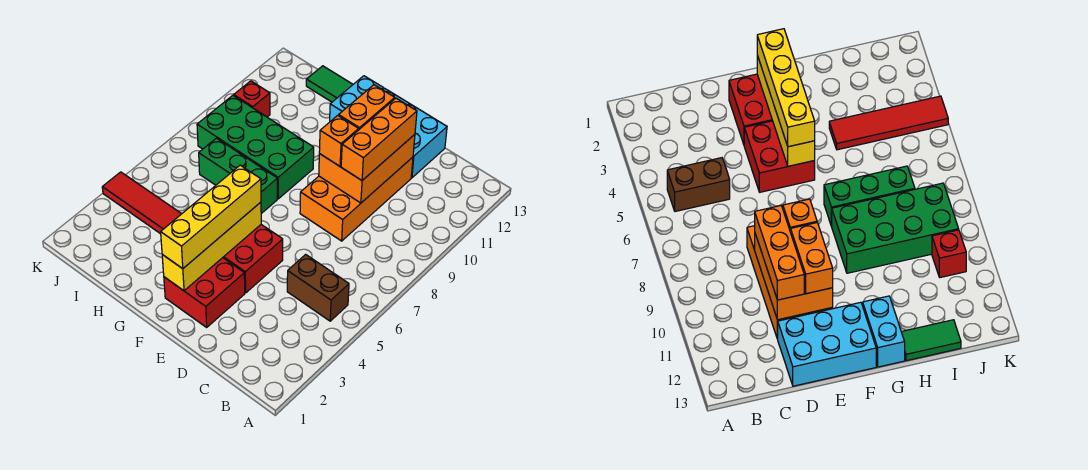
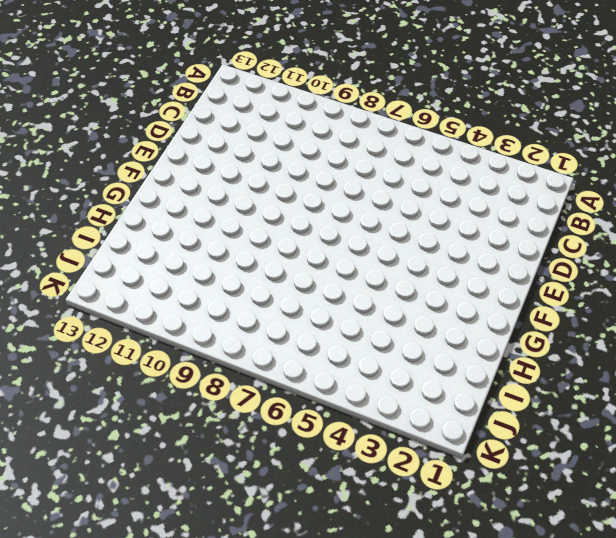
none -> brown 1x2 brick [287,254,349,321]
none -> orange 2x4 brick [300,157,413,241]
none -> cyan 2x3 brick [383,88,447,178]

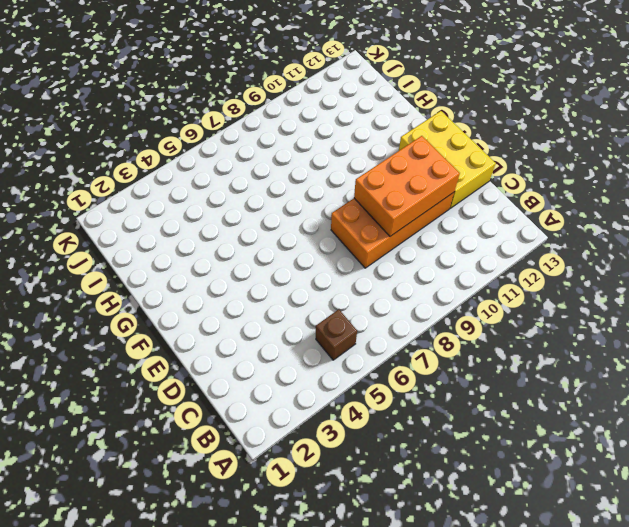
brown 1x1 brick [316,309,357,360] -> brown 1x2 brick [287,254,349,321]
yellow 2x3 brick [399,111,496,208] -> cyan 2x3 brick [383,88,447,178]
none -> red 2x2 brick [164,258,245,327]
none -> red 2x2 brick [223,225,283,293]
none -> green 1x3 brick [199,138,277,214]

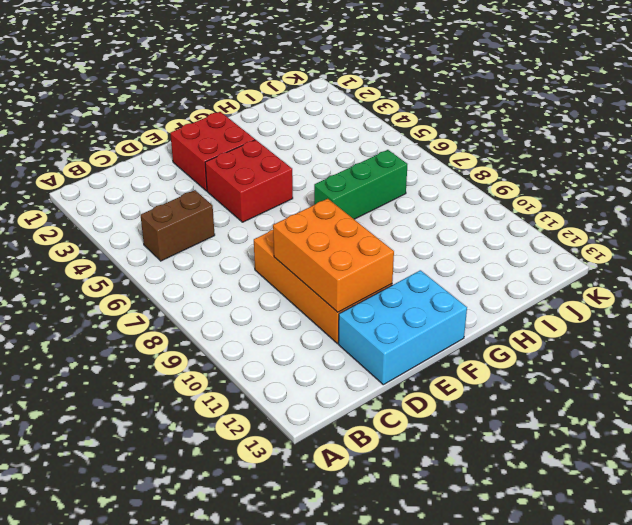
none -> green 2x4 brick [197,96,314,199]
none -> cyan 1x2 brick [330,76,383,121]
none -> red 1x4 tile [102,172,181,234]

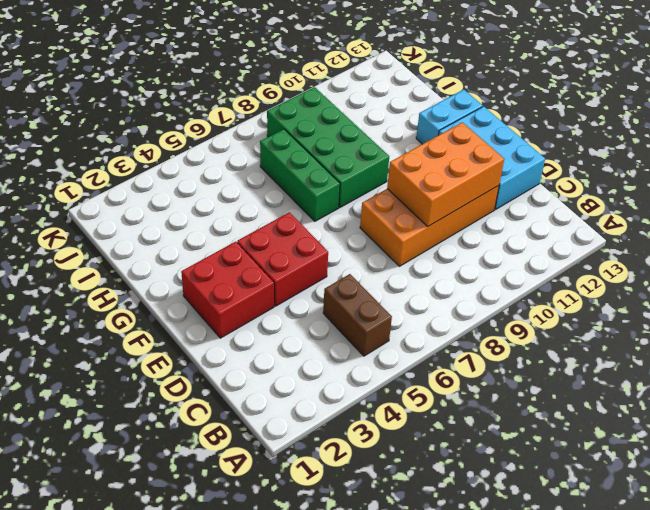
none -> red 1x4 tile [102,172,181,234]
none -> green 1x2 tile [306,66,353,102]
none -> red 1x1 brick [234,81,270,117]

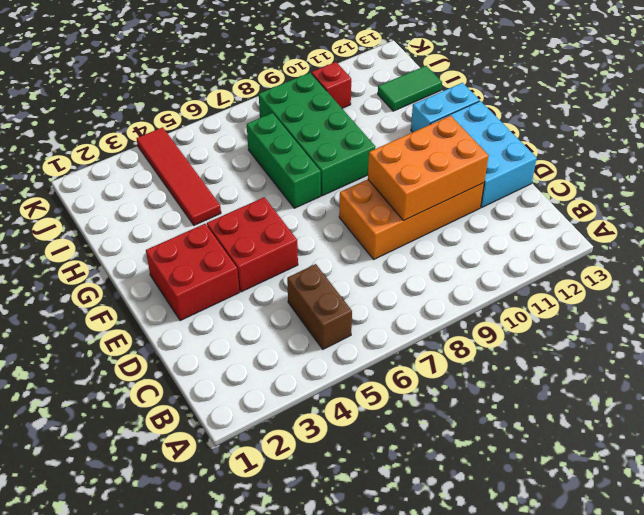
green 1x2 tile [378,66,442,111] -> green 1x2 tile turned to [306,66,353,102]
none -> yellow 1x4 brick [162,202,261,291]
none -> orange 1x3 brick [341,98,417,180]
none -> orange 1x1 brick [319,116,359,166]

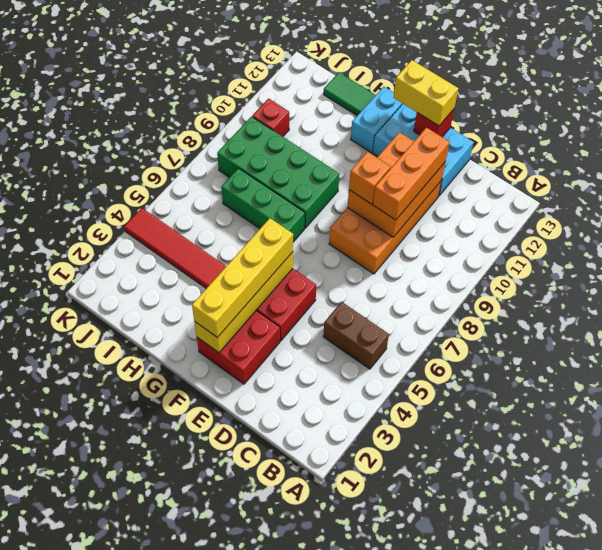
red 1x1 brick [414,109,454,137] -> none
yellow 1x2 brick [393,60,458,126] -> none
none -> orange 1x2 brick [339,85,395,129]

